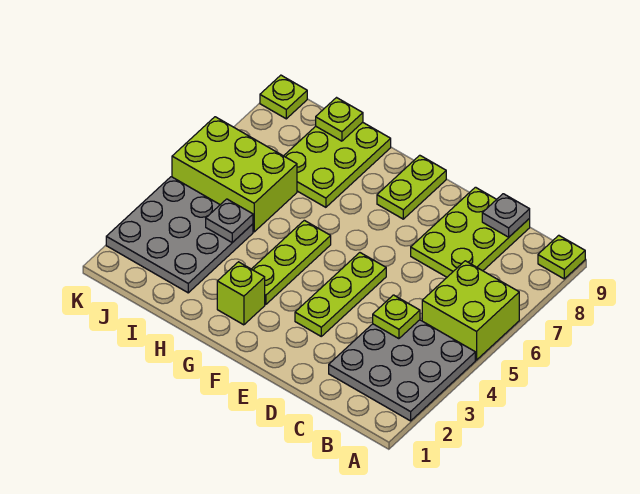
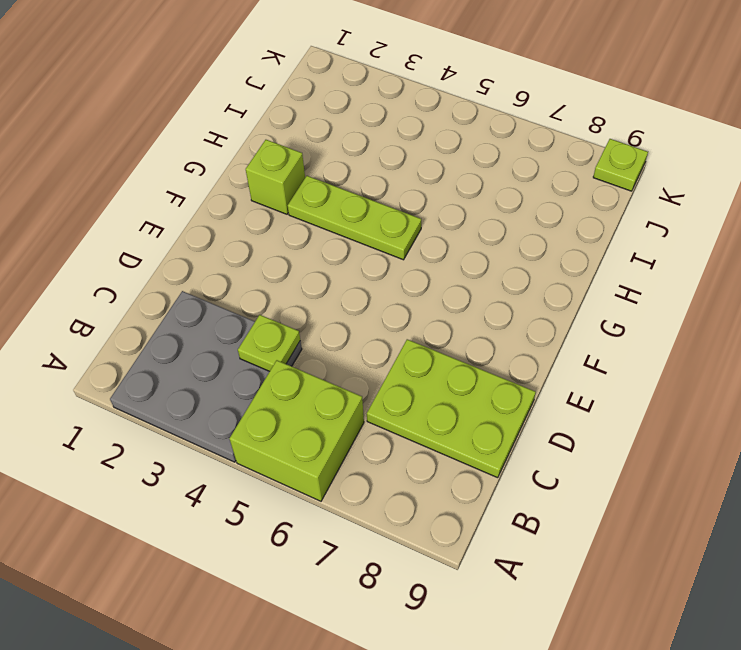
none -> lime 1x1 plate [538,235,585,279]
none -> lime 1x3 plate [295,253,386,336]
none -> lime 1x2 plate [377,155,446,219]

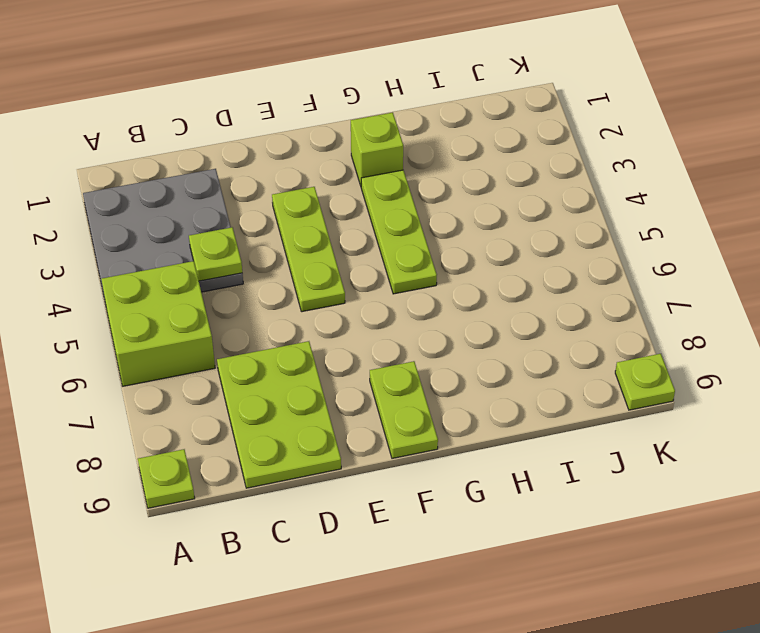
none -> lime 2x3 plate [284,122,391,207]
none -> grey 3x3 plate [106,177,253,293]
none -> lime 2x3 brick [172,117,297,232]

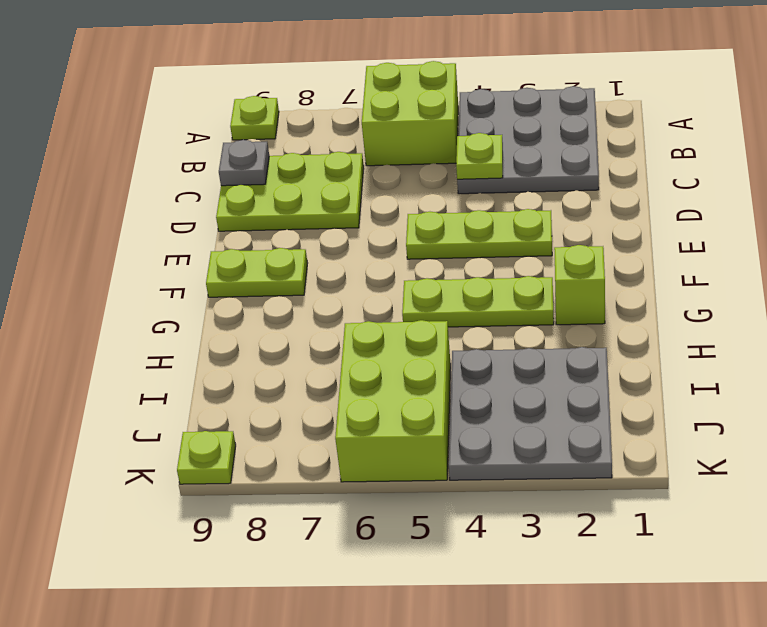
none -> lime 2x3 plate [284,122,391,207]
none -> grey 1x1 plate [206,199,253,243]
none -> lime 1x1 plate [316,98,363,141]

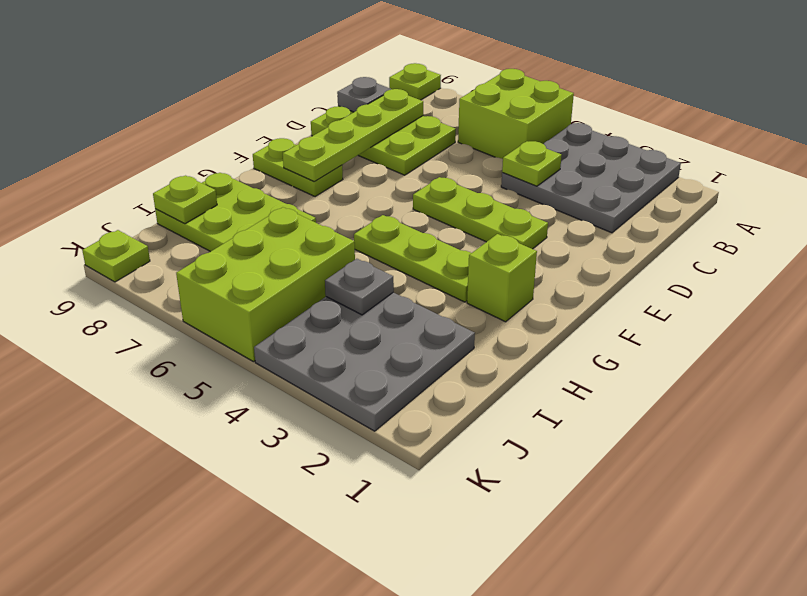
lime 1x4 plate [283,89,423,182] -> none

